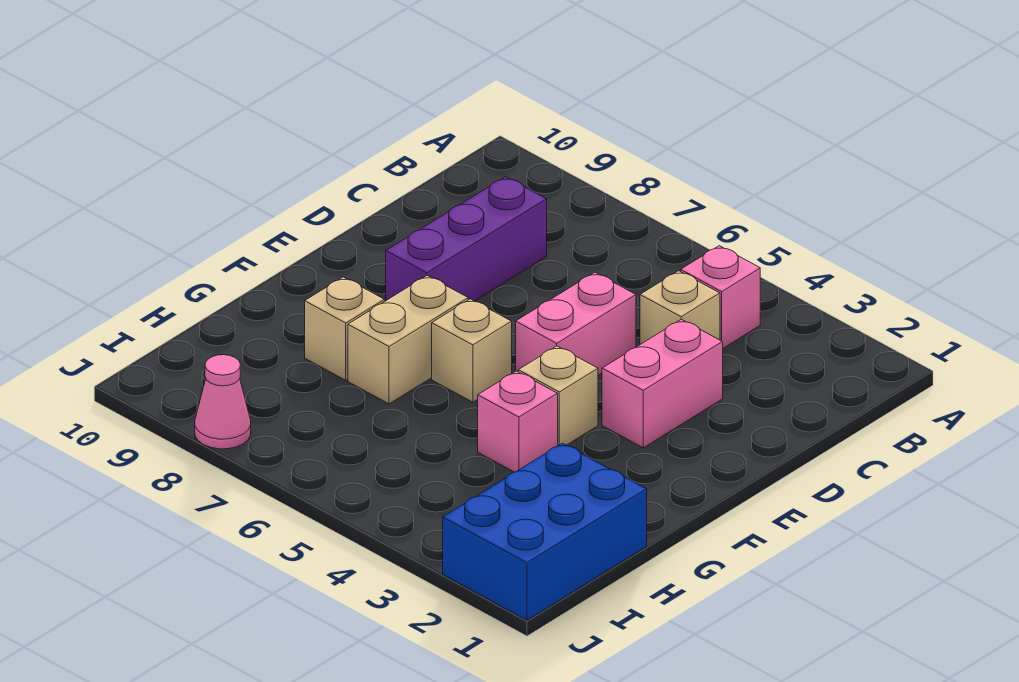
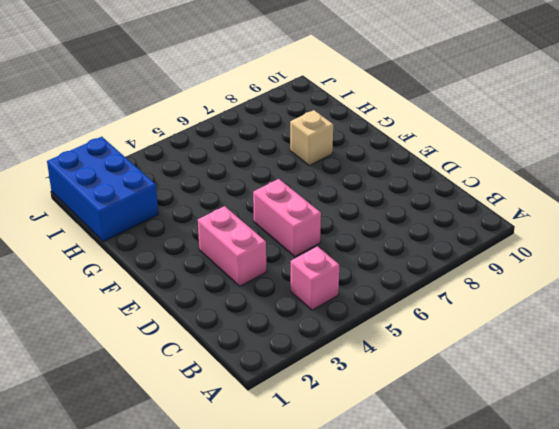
none -> tan 1x1 brick [640,271,720,344]
none -> purple 1x3 brick [386,177,547,301]
none -> tan 1x1 brick [518,346,598,445]

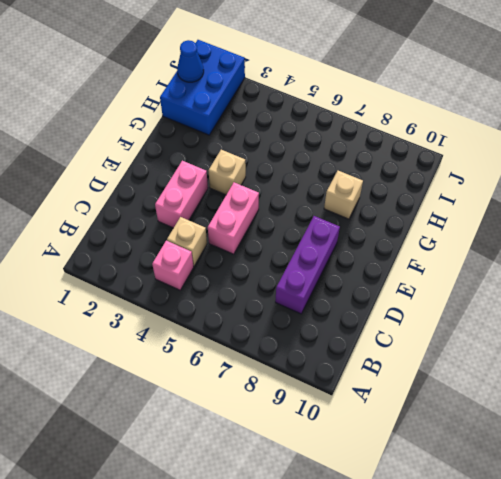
blue 1x1 cone [177,40,204,82] -> none
none -> tan 1x1 brick [432,299,512,402]
none -> tan 1x2 brick [348,276,468,404]
none -> pink 1x1 brick [478,371,558,472]

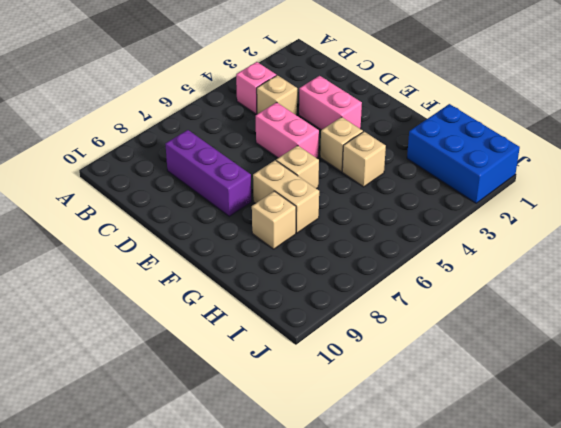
tan 1x1 brick [342,132,386,187] -> pink 1x1 brick [478,371,558,472]
none -> pink 1x1 cone [195,355,251,449]

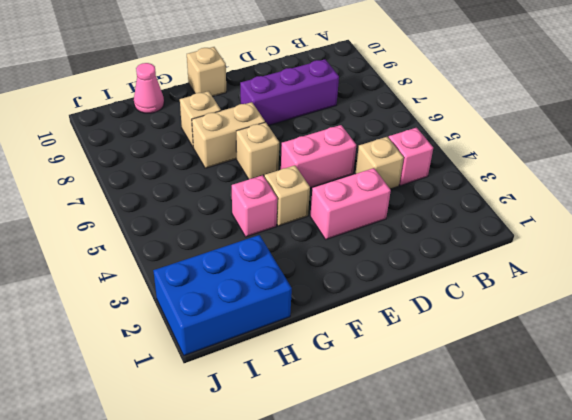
tan 1x1 brick [187,47,226,97] -> none
pink 1x1 cone [134,63,164,113] -> pink 1x1 cone moved to [195,355,251,449]

